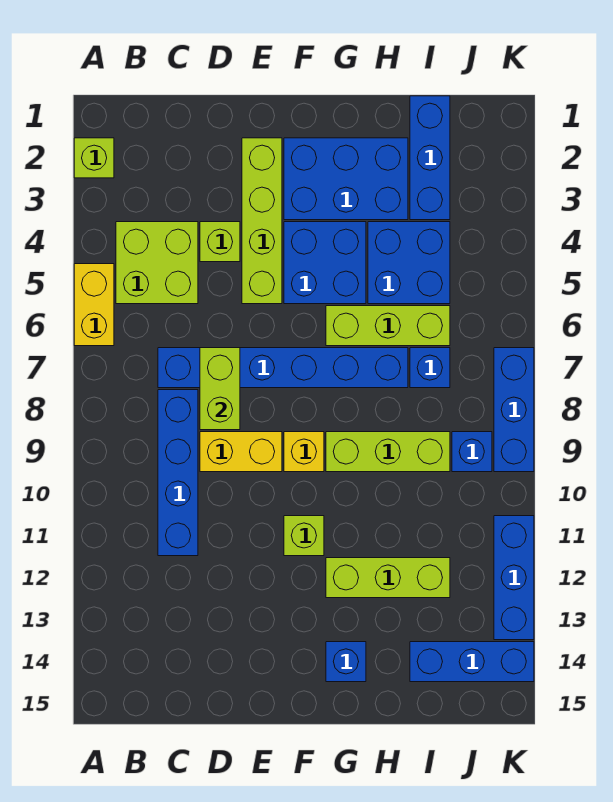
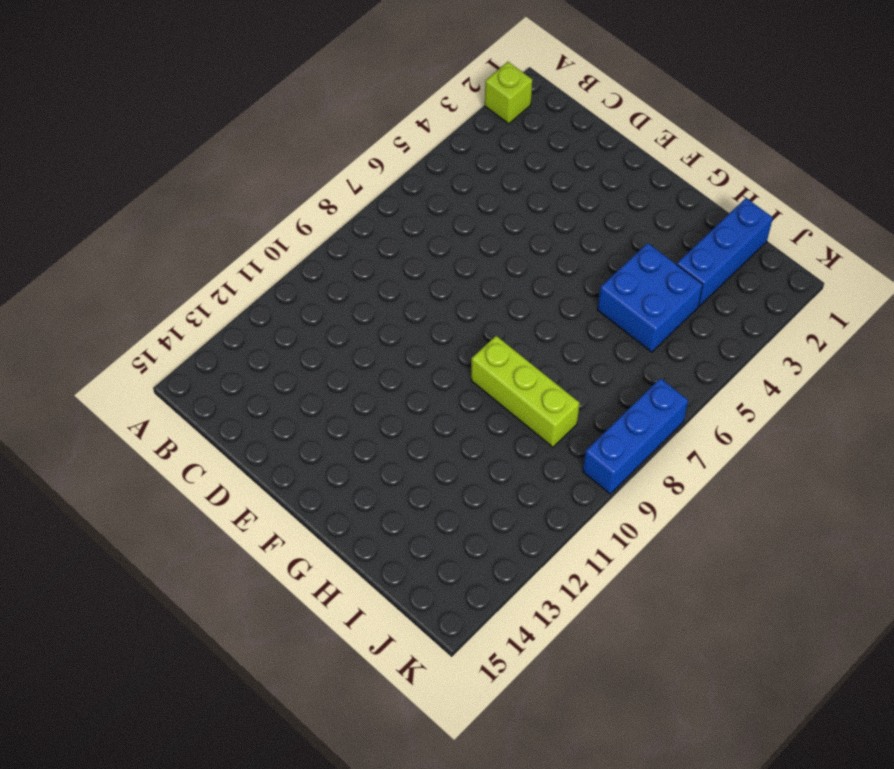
none -> yellow 1x2 brick [74,264,114,346]
none -> lime 2x2 brick [116,222,198,304]
none -> blue 1x6 brick [158,348,408,388]

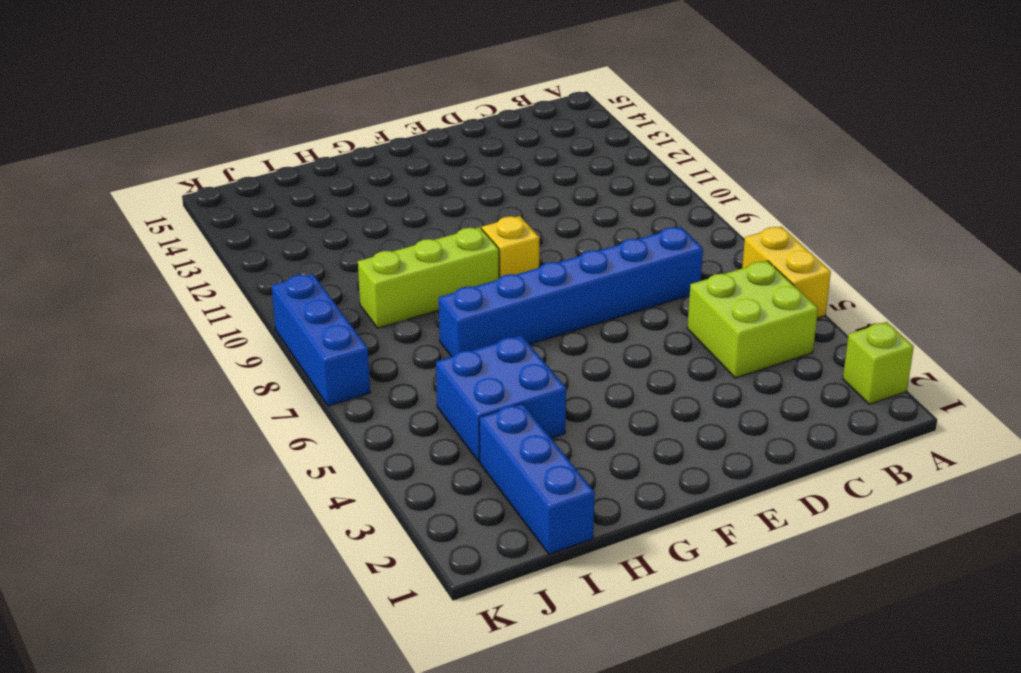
none -> blue 1x4 brick [158,390,198,556]
none -> lime 1x1 brick [200,222,240,262]
none -> yellow 1x2 brick [200,432,282,472]

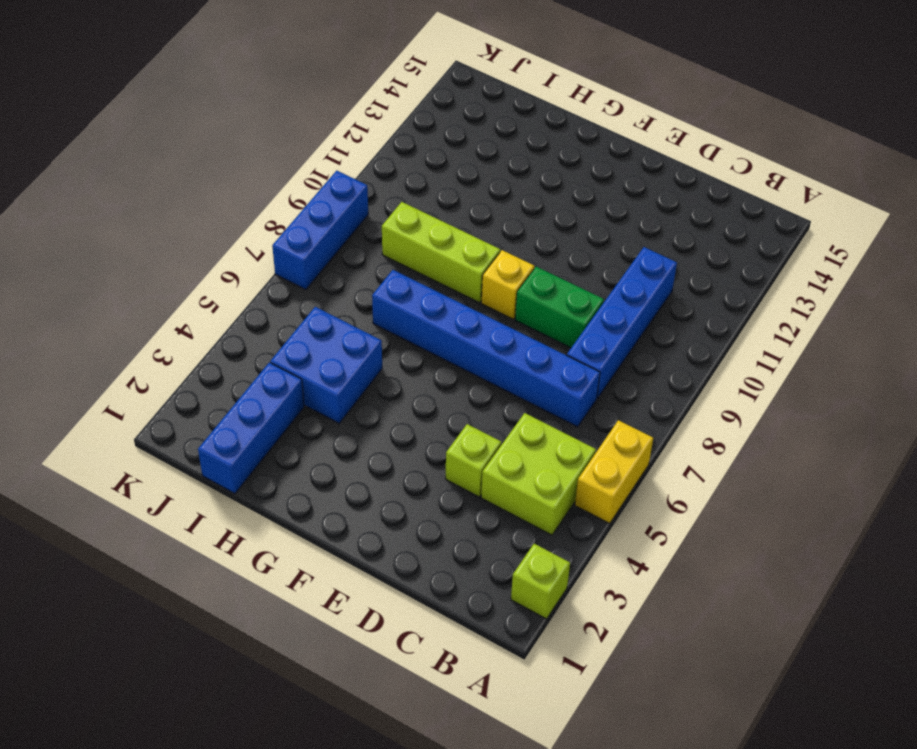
green 1x2 brick [515,267,604,348] -> yellow 1x2 brick [200,432,282,472]
none -> lime 1x4 brick [242,138,282,304]
none -> blue 2x3 brick [284,138,408,220]
none -> blue 2x2 brick [284,222,366,304]

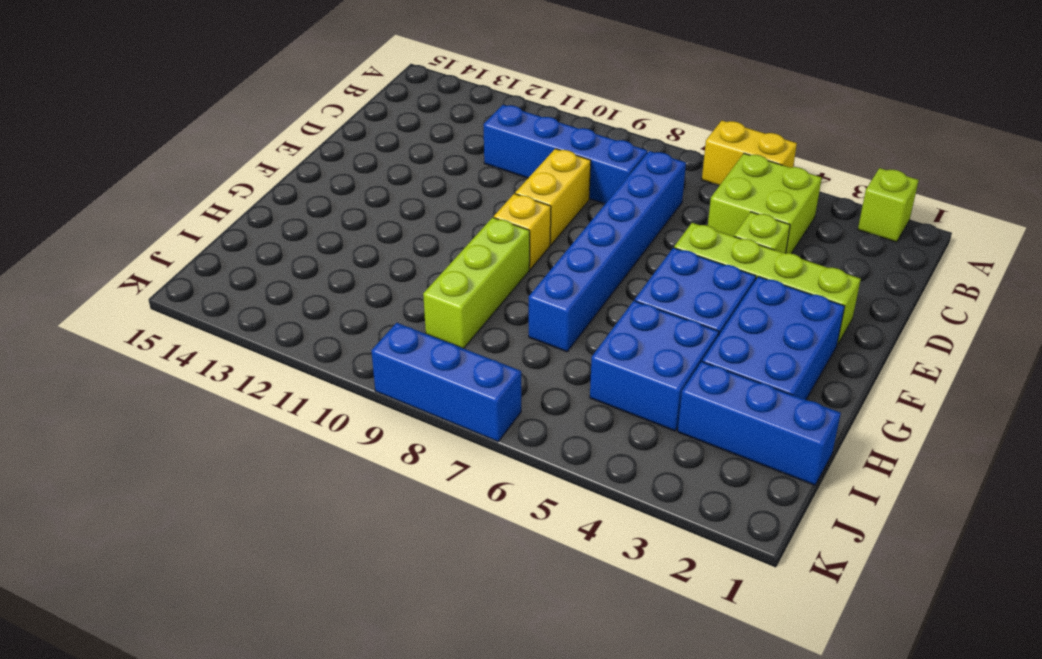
none -> lime 1x1 brick [284,516,324,556]
none -> lime 1x3 brick [326,306,450,346]
none -> lime 1x3 brick [326,558,450,598]

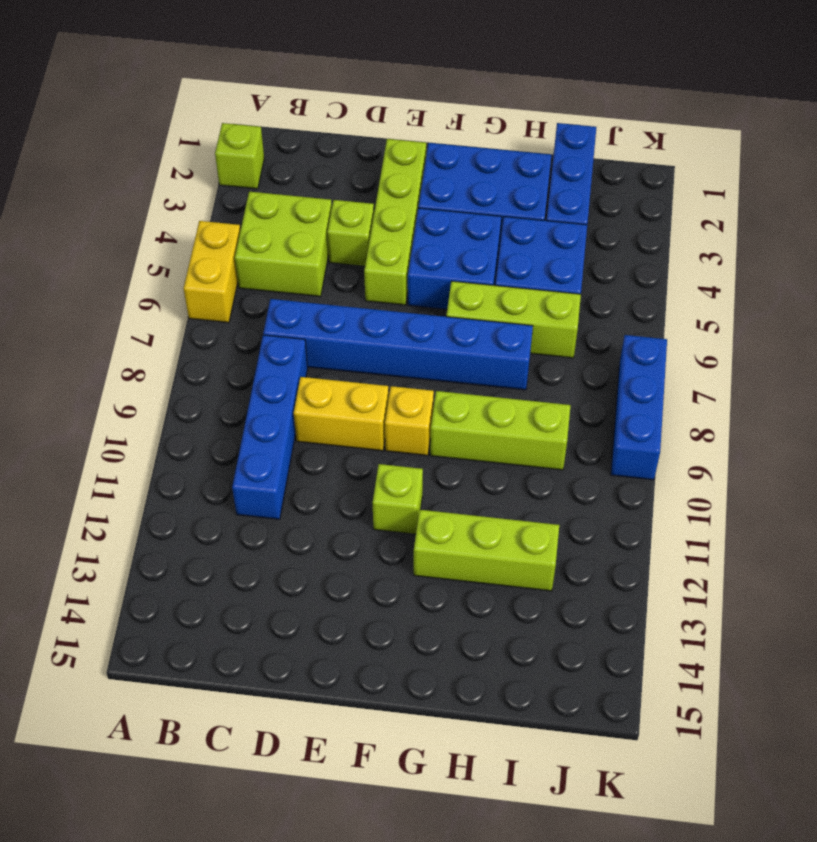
none -> blue 1x1 brick [326,642,366,682]
none -> blue 1x1 brick [410,348,450,388]
none -> blue 1x3 brick [410,642,534,682]

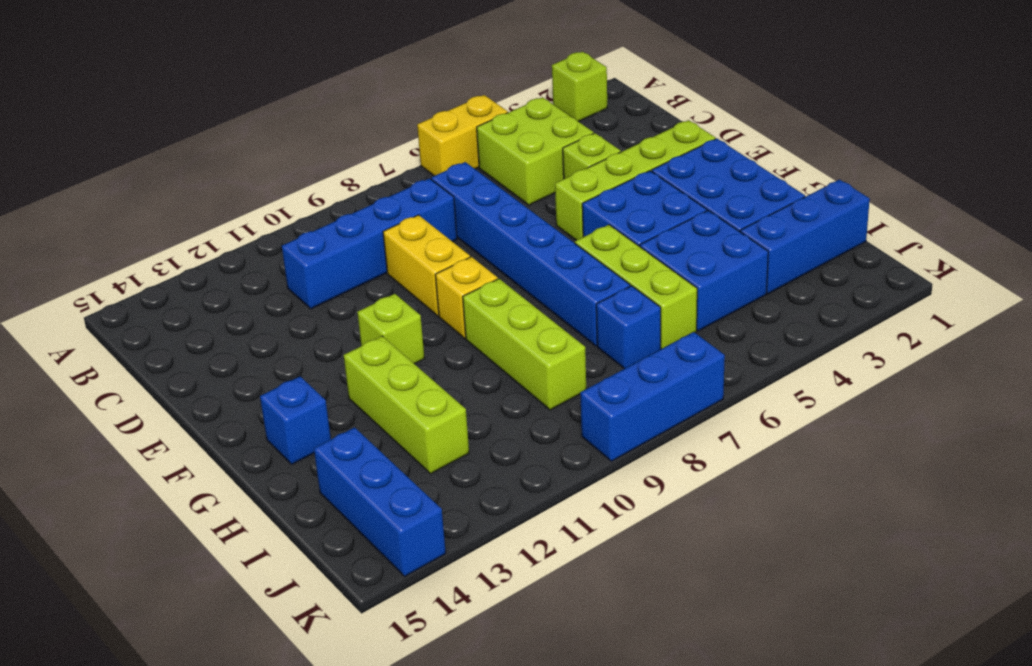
none -> blue 1x1 brick [452,432,492,472]
none -> blue 1x3 brick [494,516,534,640]
none -> lime 1x2 brick [200,348,240,430]

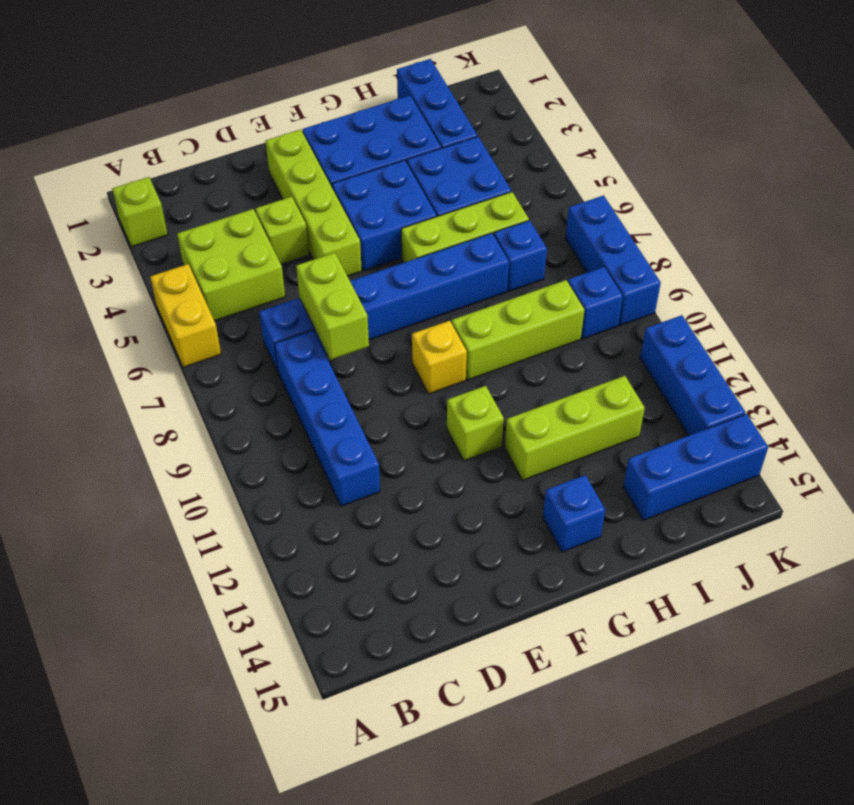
none -> yellow 1x2 brick [200,432,282,472]

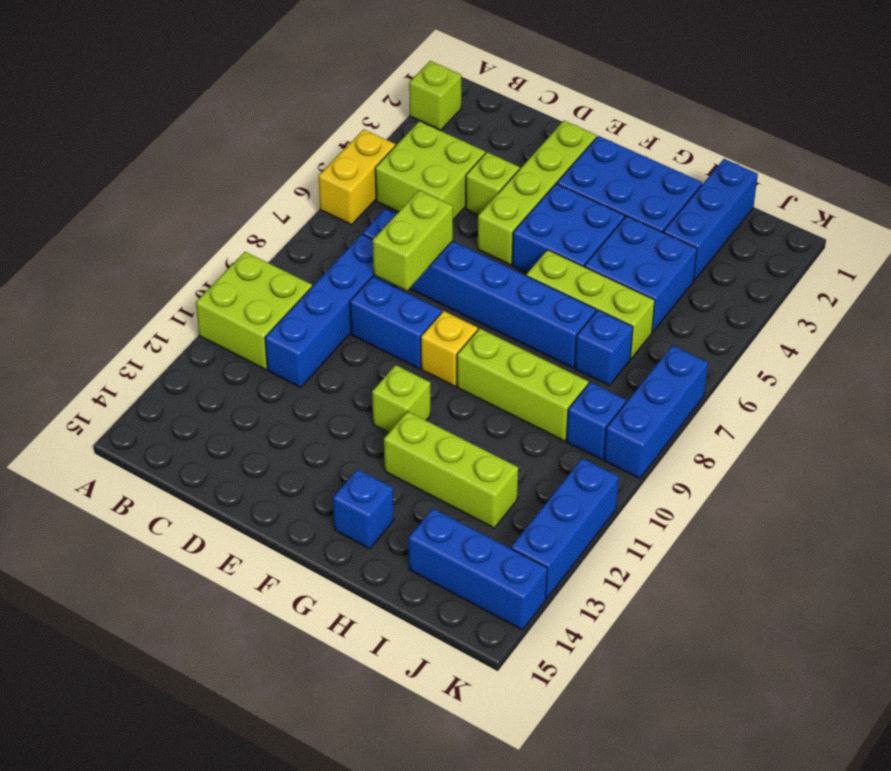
lime 2x2 brick [196,252,312,370] -> none
blue 1x2 brick [350,277,442,369] -> yellow 1x2 brick [200,432,282,472]

